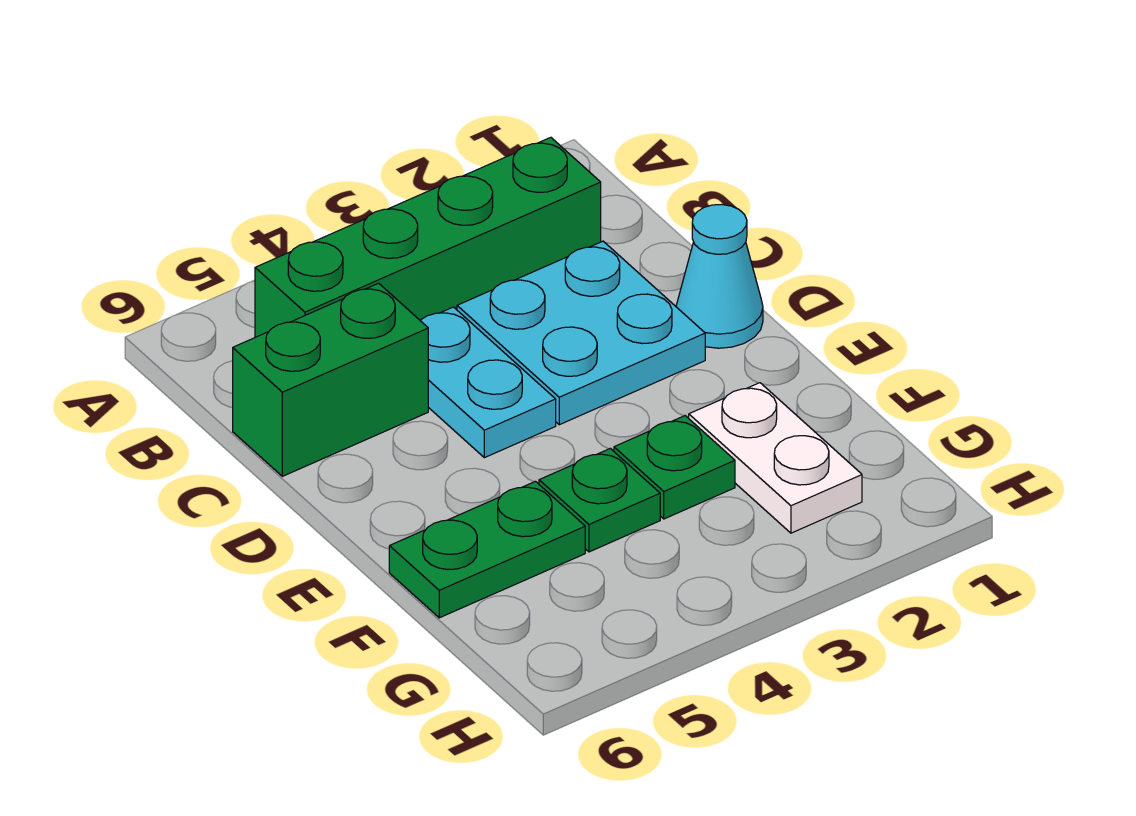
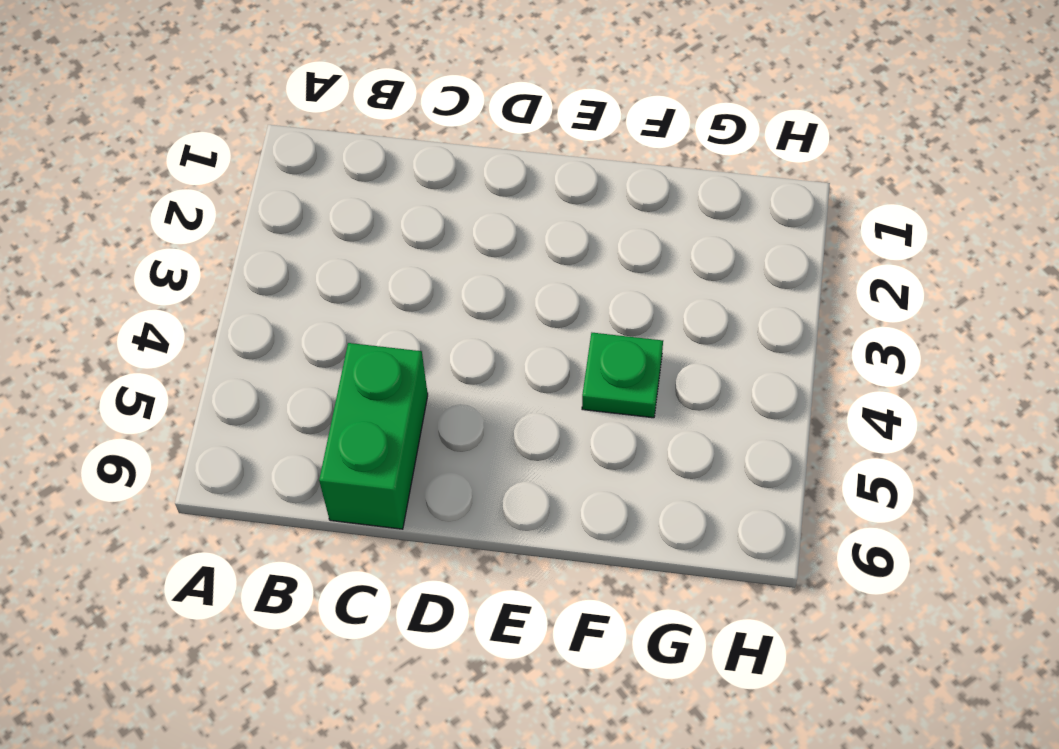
none -> green 1x4 brick [255,137,601,337]
none -> cyan 2x2 plate [457,241,705,425]

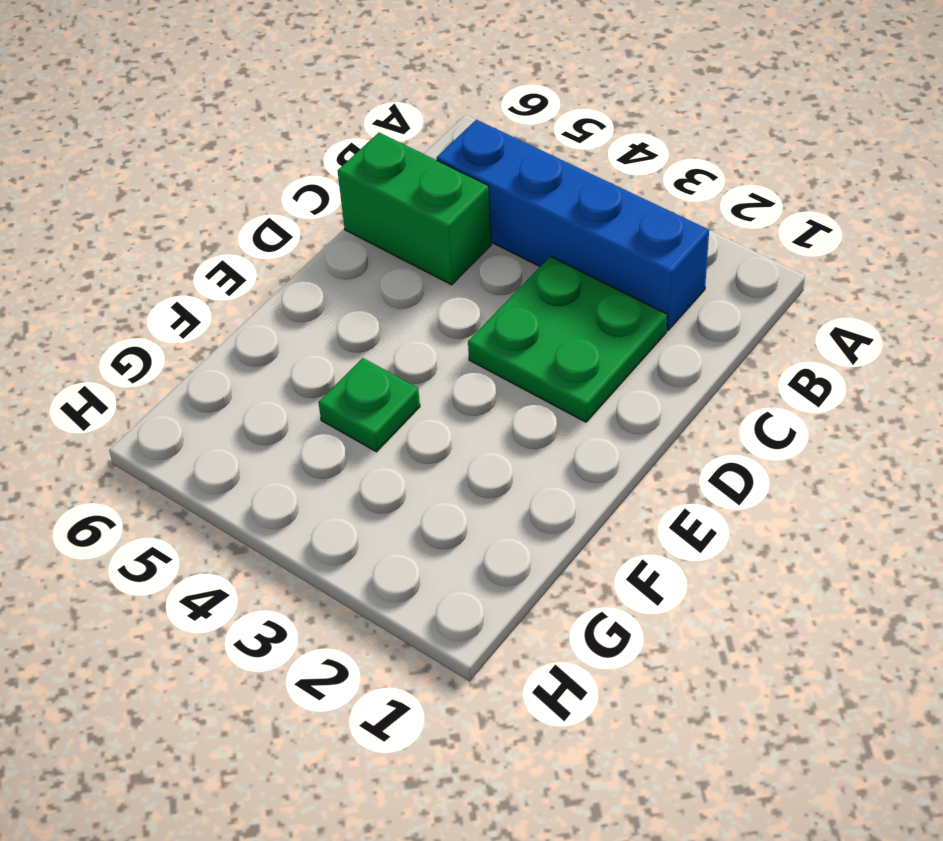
blue 1x4 brick [436,120,709,331] -> green 1x4 brick [255,137,601,337]
green 2x2 plate [468,256,667,422] -> cyan 2x2 plate [457,241,705,425]
none -> cyan 1x2 plate [420,307,556,458]
none -> cyan 1x1 cone [676,204,763,348]

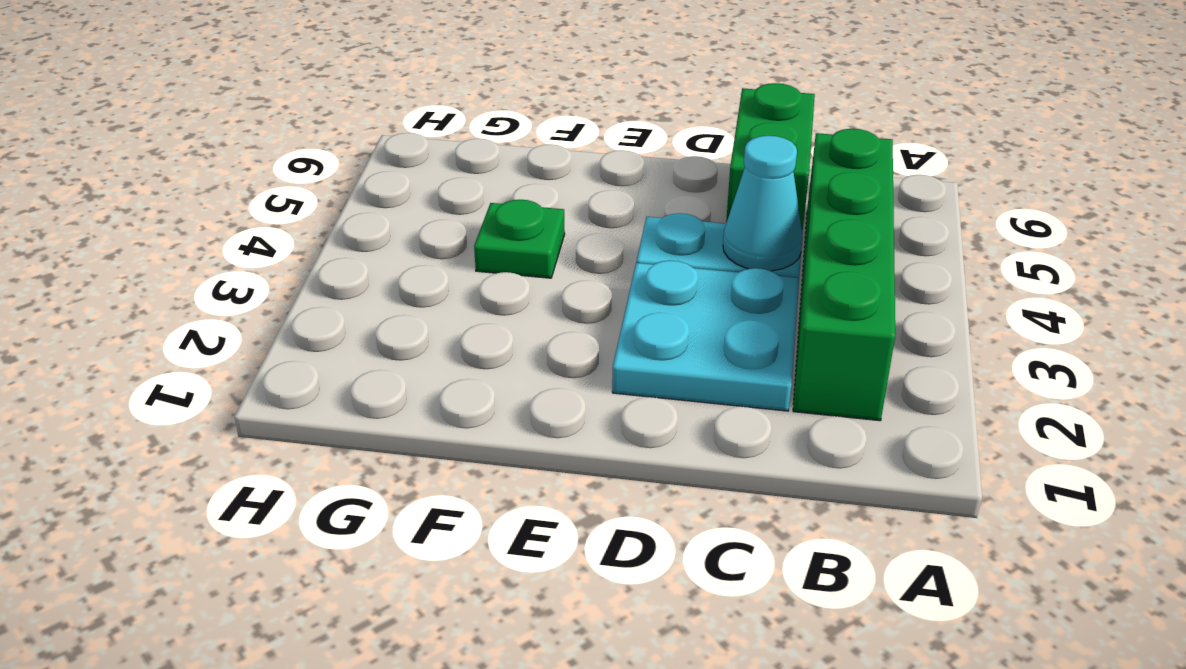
cyan 1x1 cone [723,136,803,271] -> cyan 1x1 cone moved to [676,204,763,348]
none -> white 1x2 plate [689,383,862,533]
none -> green 1x1 plate [614,416,735,519]

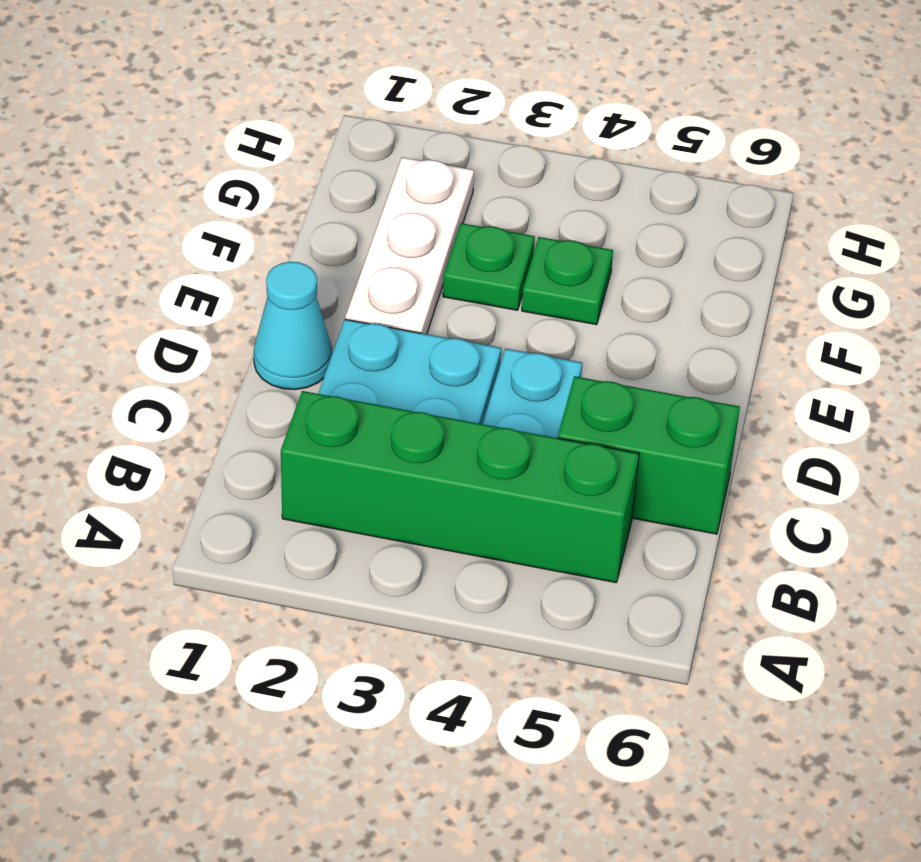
white 1x3 plate [345,157,474,334] -> white 1x2 plate [689,383,862,533]
none -> green 1x2 plate [389,481,585,618]

